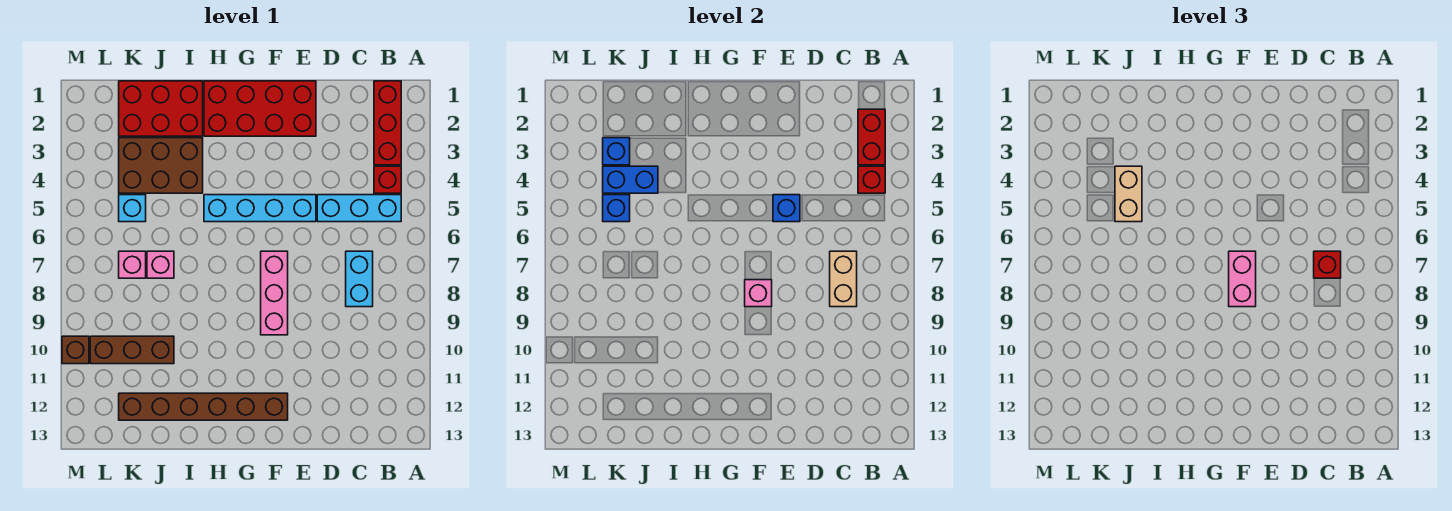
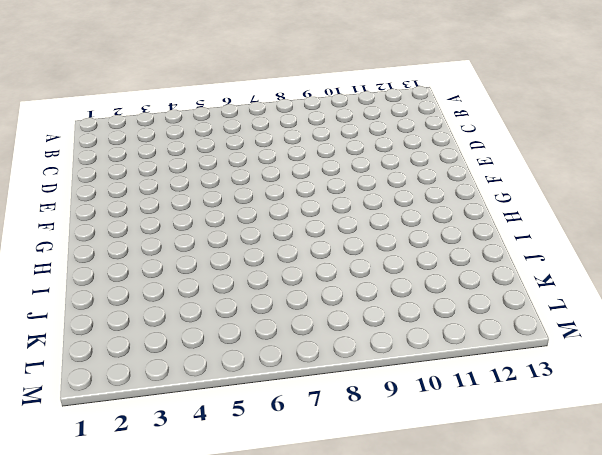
none -> red 1x3 brick [374,81,401,165]
none -> red 1x1 brick [374,166,401,193]
none -> cyan 1x3 brick [317,195,401,222]

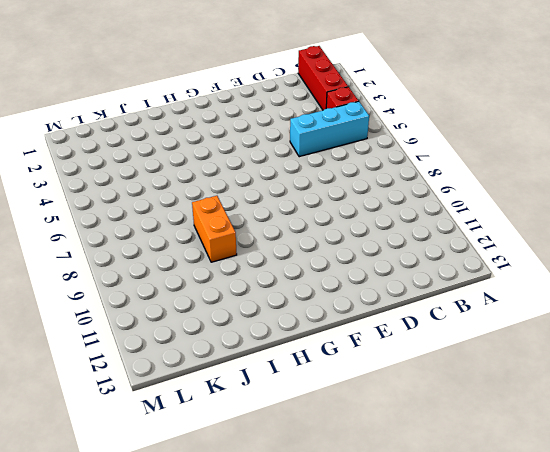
orange 1x2 brick [192,196,237,262] -> none
none -> cyan 1x2 brick [346,251,373,307]
none -> red 2x4 brick [204,81,316,136]
none -> cyan 1x4 brick [204,195,316,222]

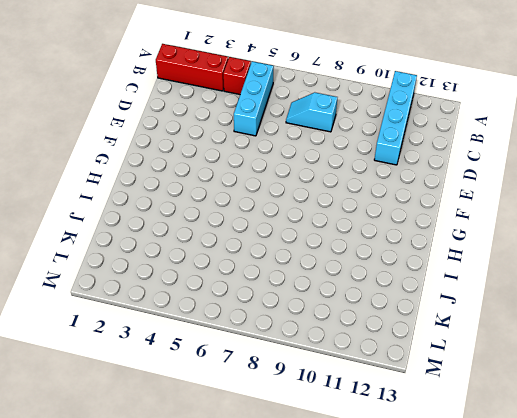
cyan 1x4 brick [374,71,417,165] -> cyan 1x4 brick moved to [204,195,316,222]
cyan 1x2 slope [286,93,337,132] -> cyan 1x2 brick [346,251,373,307]
none -> red 2x4 brick [204,81,316,136]
none -> pink 1x3 brick [261,251,288,335]
none -> brown 1x6 brick [119,393,288,420]

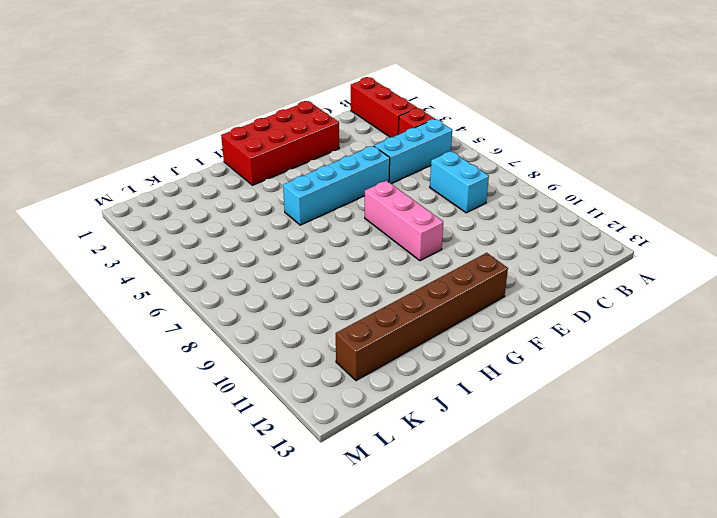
none -> red 2x3 brick [119,81,203,136]
none -> brown 2x3 brick [119,138,203,193]
none -> pink 1x1 brick [147,251,174,278]

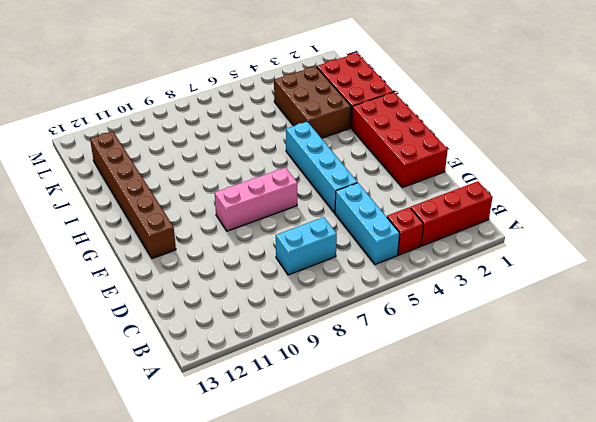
none -> pink 1x1 brick [147,251,174,278]
none -> brown 1x3 brick [90,336,174,364]
none -> cyan 1x1 brick [119,195,146,222]

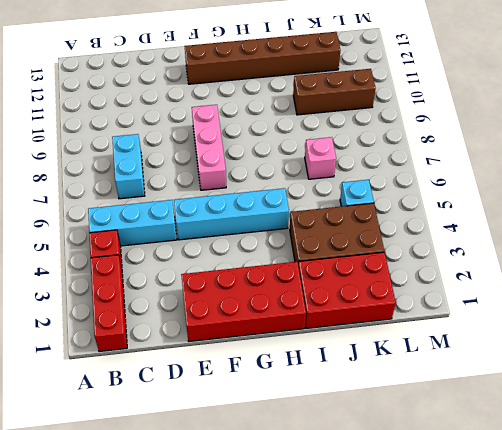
none -> pink 1x1 brick [119,251,146,278]
none -> brown 1x1 brick [62,336,89,364]
none -> red 1x2 brick [858,109,885,165]

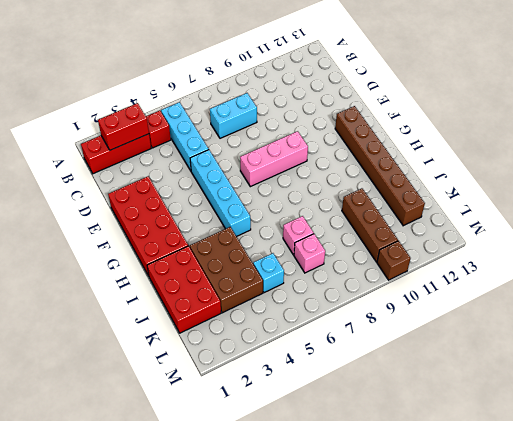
none -> red 1x1 brick [858,166,885,193]
none -> tan 1x2 brick [830,251,857,307]
none -> blue 1x1 brick [773,195,800,222]

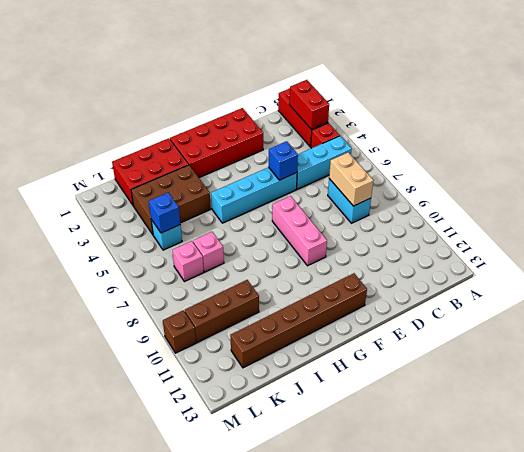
none -> red 1x1 brick [858,166,885,193]
none -> pink 1x1 brick [745,280,772,307]
none -> blue 1x2 brick [603,166,658,193]

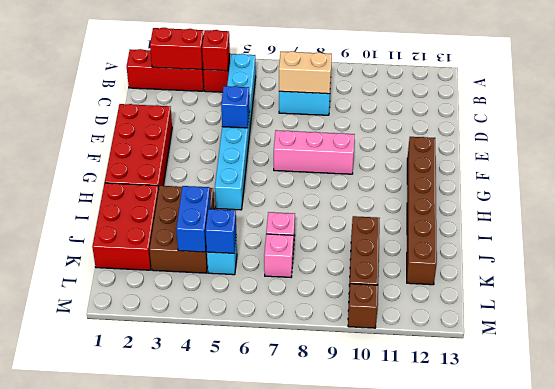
none -> pink 1x1 brick [745,280,772,307]
none -> blue 1x1 brick [603,138,630,165]
none -> red 1x1 brick [1314,251,1341,278]

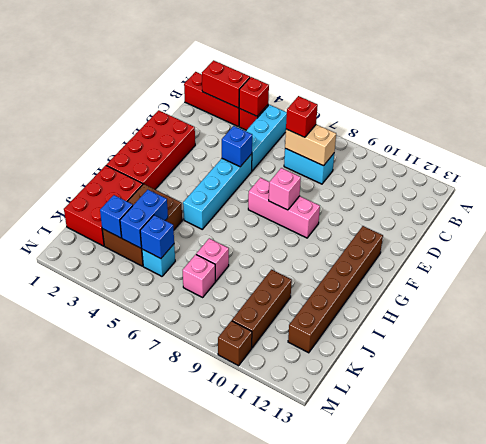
none -> pink 1x2 brick [1229,251,1256,307]
none -> tan 1x2 brick [1115,166,1142,222]

